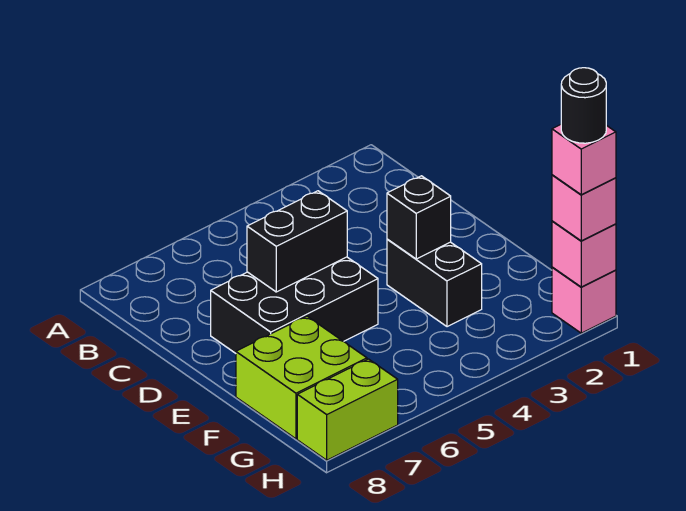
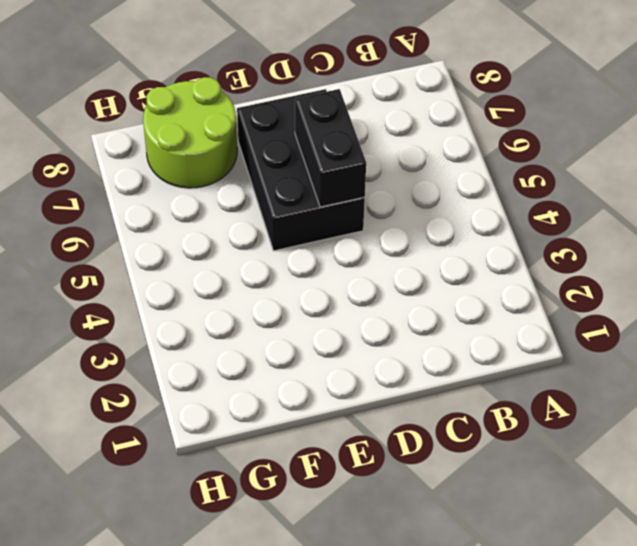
lime 2x2 round brick [143,77,237,188] -> lime 2x2 brick [236,316,367,439]
none -> black 1x2 brick [387,239,482,327]
none -> pink 1x1 brick [552,267,616,333]

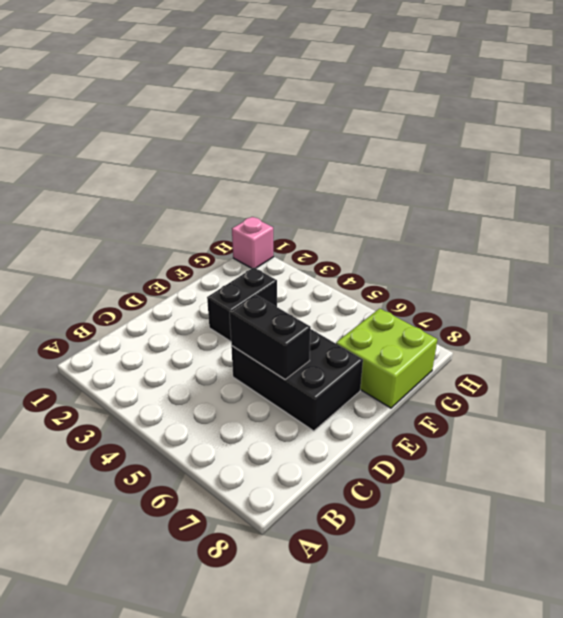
none -> lime 1x2 brick [297,359,398,460]
none -> black 1x1 brick [387,176,451,259]

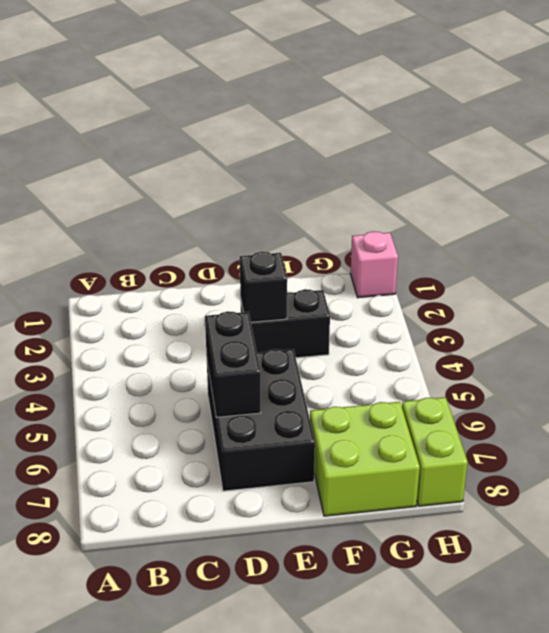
none -> pink 1x1 brick [552,221,616,287]
none -> pink 1x1 brick [552,175,616,241]

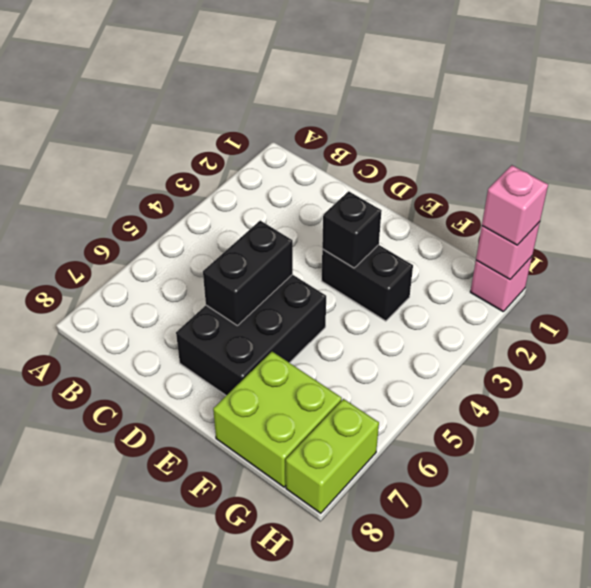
none -> pink 1x1 brick [552,125,616,195]
none -> black 1x1 round brick [561,68,606,143]

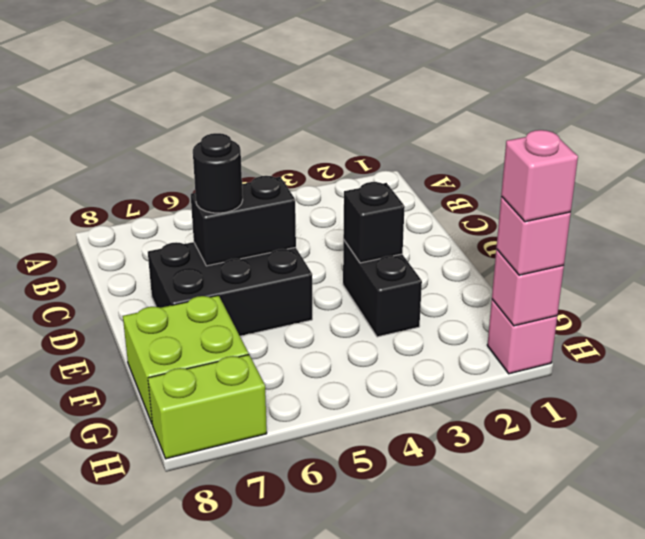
black 1x1 round brick [193,133,243,213] -> black 1x1 round brick moved to [561,68,606,143]

